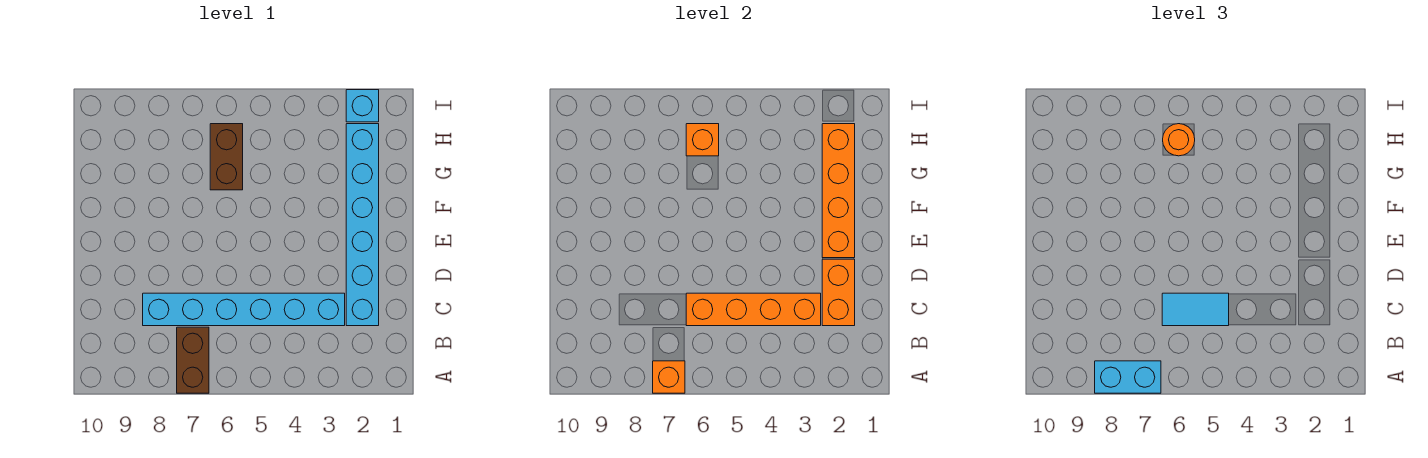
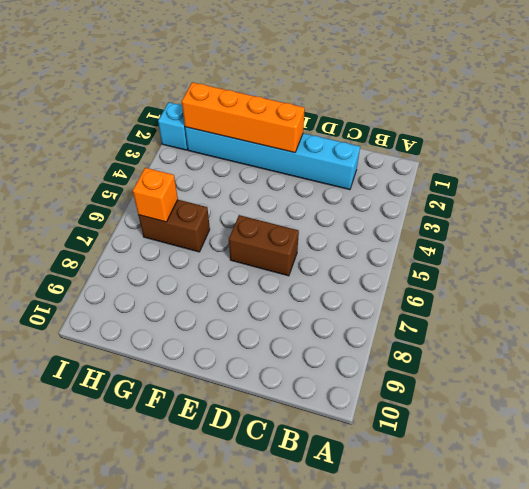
brown 1x2 brick [229,215,299,276] -> brown 1x2 brick moved to [177,327,209,393]
none -> cyan 1x6 brick [143,293,345,326]
none -> orange 1x1 brick [653,361,685,393]
none -> orange 1x2 brick [822,259,855,326]

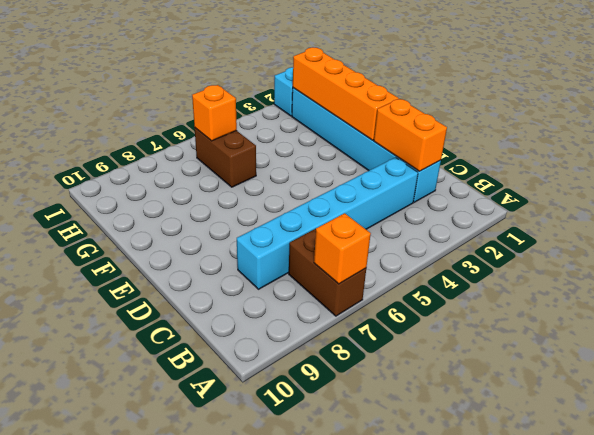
none -> orange 1x4 brick [686,293,821,326]
none -> cyan 1x2 brick [1095,361,1161,393]
none -> cyan 1x2 tile [1162,293,1229,326]

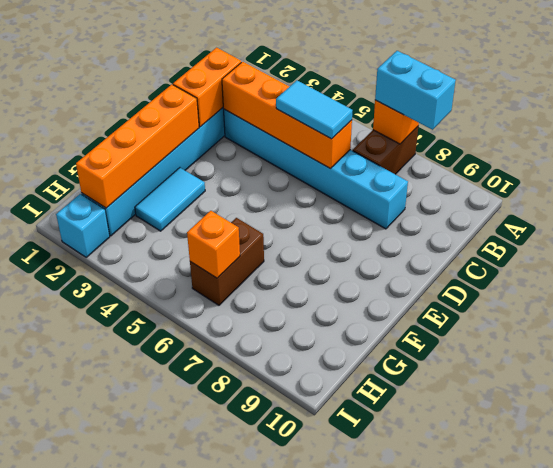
cyan 1x2 tile [135,168,205,231] -> none
none -> orange 1x1 round brick [1163,124,1195,156]

